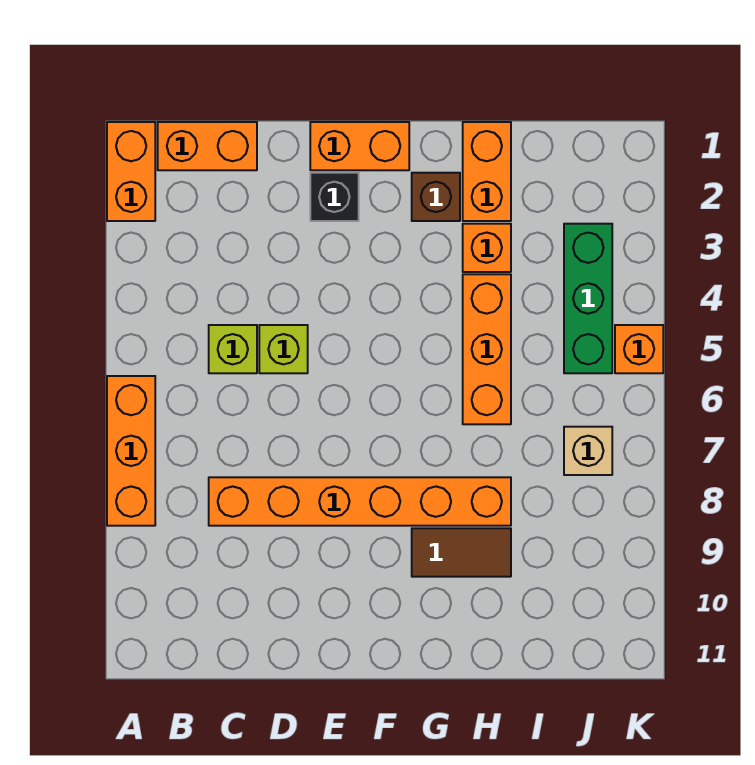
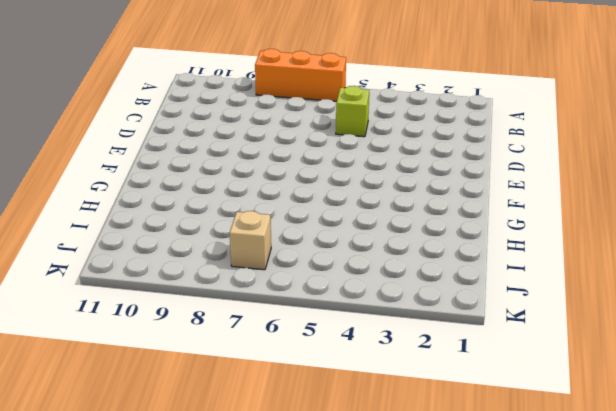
none -> orange 1x2 brick [107,122,155,221]
none -> orange 1x2 brick [158,122,257,170]
none -> orange 1x6 brick [209,477,511,526]

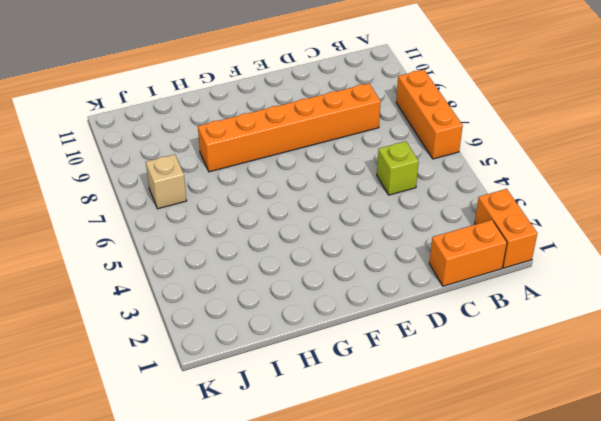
none -> lime 1x1 brick [259,325,308,373]
none -> orange 1x2 brick [310,122,409,170]
none -> black 1x1 brick [310,173,359,221]

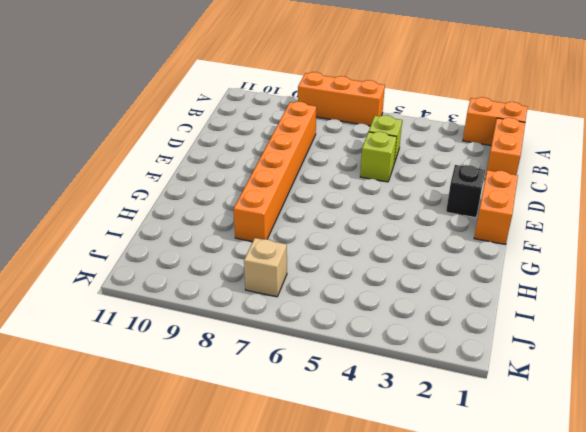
none -> brown 1x1 brick [412,173,460,221]
none -> brown 1x2 tile [412,528,511,577]
none -> orange 1x2 brick [463,122,511,221]

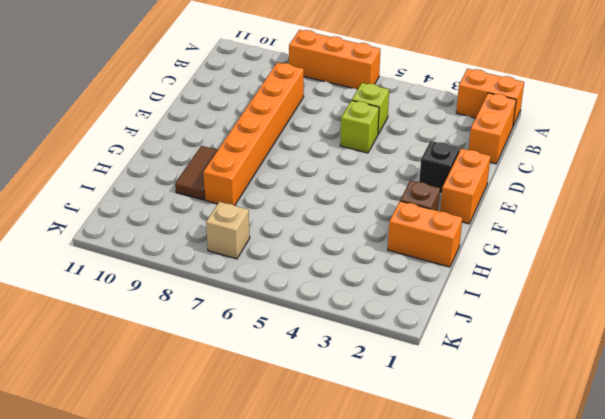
none -> orange 1x1 brick [463,224,511,272]
none -> orange 1x3 brick [463,274,511,424]
none -> green 1x3 brick [564,224,612,373]

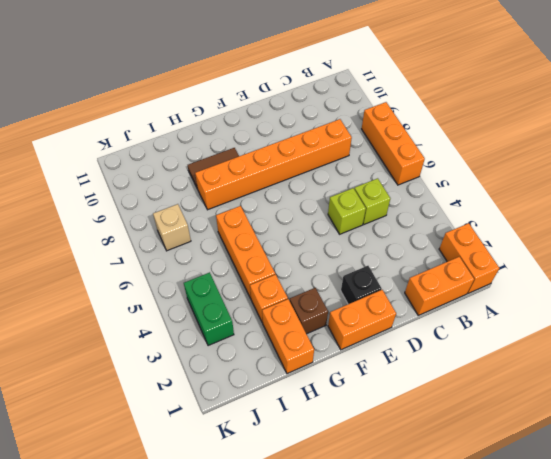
green 1x2 brick [184,272,234,346] -> green 1x3 brick [564,224,612,373]
none -> orange 1x1 brick [615,325,663,373]

